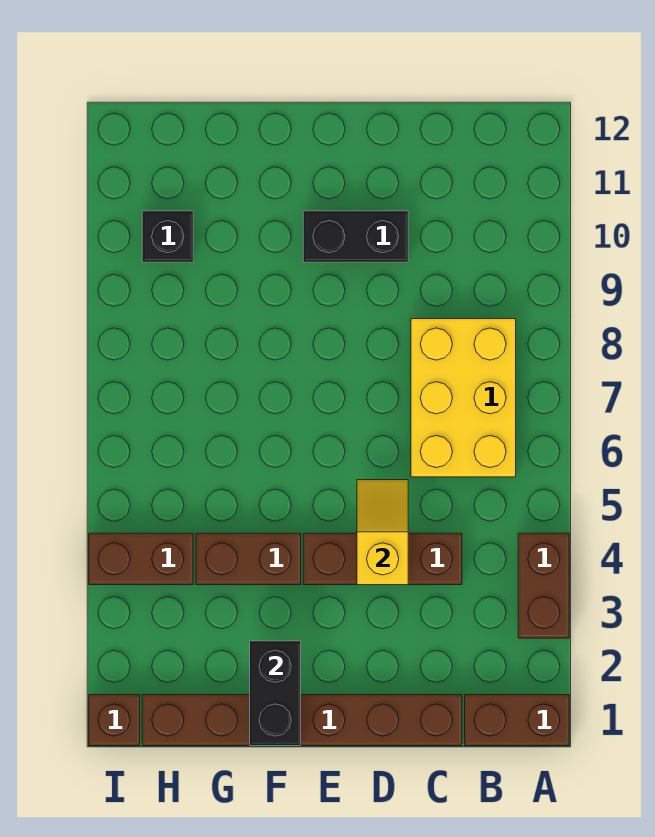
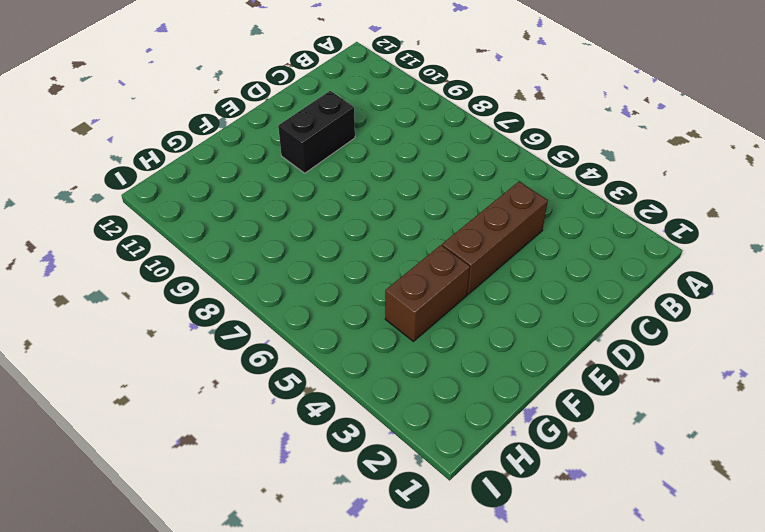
none -> brown 1x2 brick [465,695,569,746]
none -> brown 1x2 brick [518,533,569,638]
none -> yellow 2x3 brick [411,319,516,477]

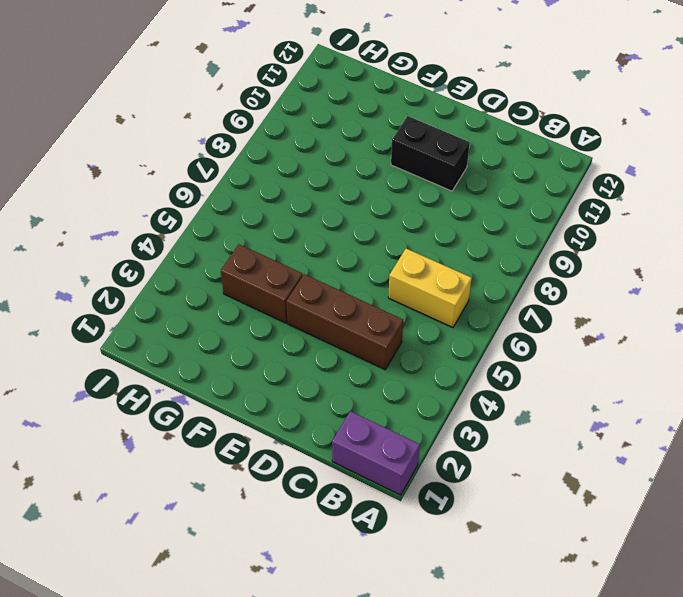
purple 1x2 brick [332,411,420,495] -> brown 1x2 brick [465,695,569,746]
yellow 1x2 brick [388,248,472,327] -> yellow 2x3 brick [411,319,516,477]
none -> brown 1x2 brick [518,533,569,638]
none -> brown 1x6 brick [142,695,462,746]
none -> brown 1x2 brick [89,533,193,585]

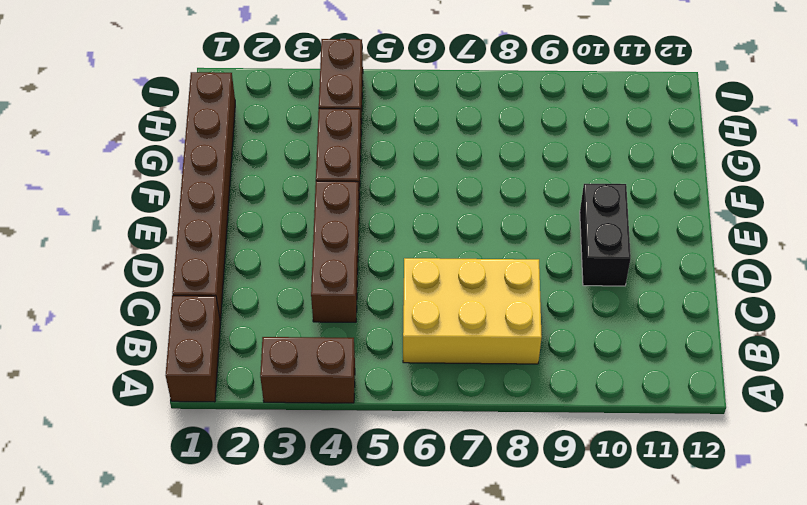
none -> black 1x1 brick [142,211,193,262]
none -> brown 1x1 brick [89,695,140,746]
none -> yellow 1x2 slope [357,480,408,585]

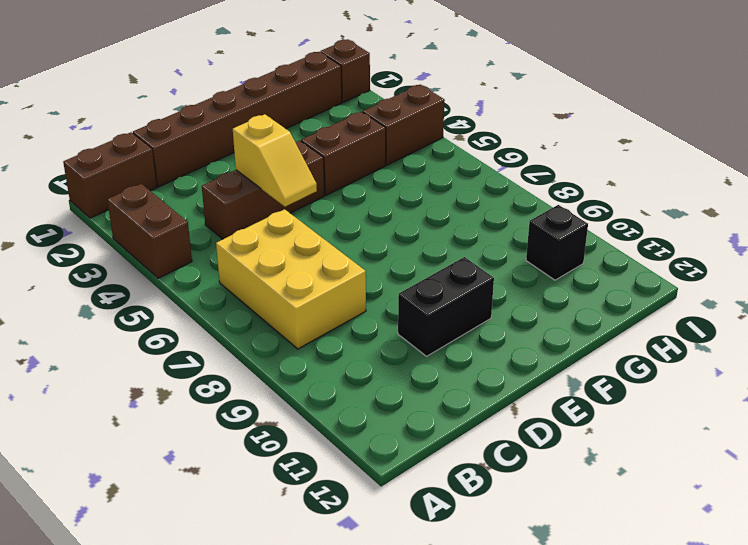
none -> black 1x2 brick [250,641,301,746]

